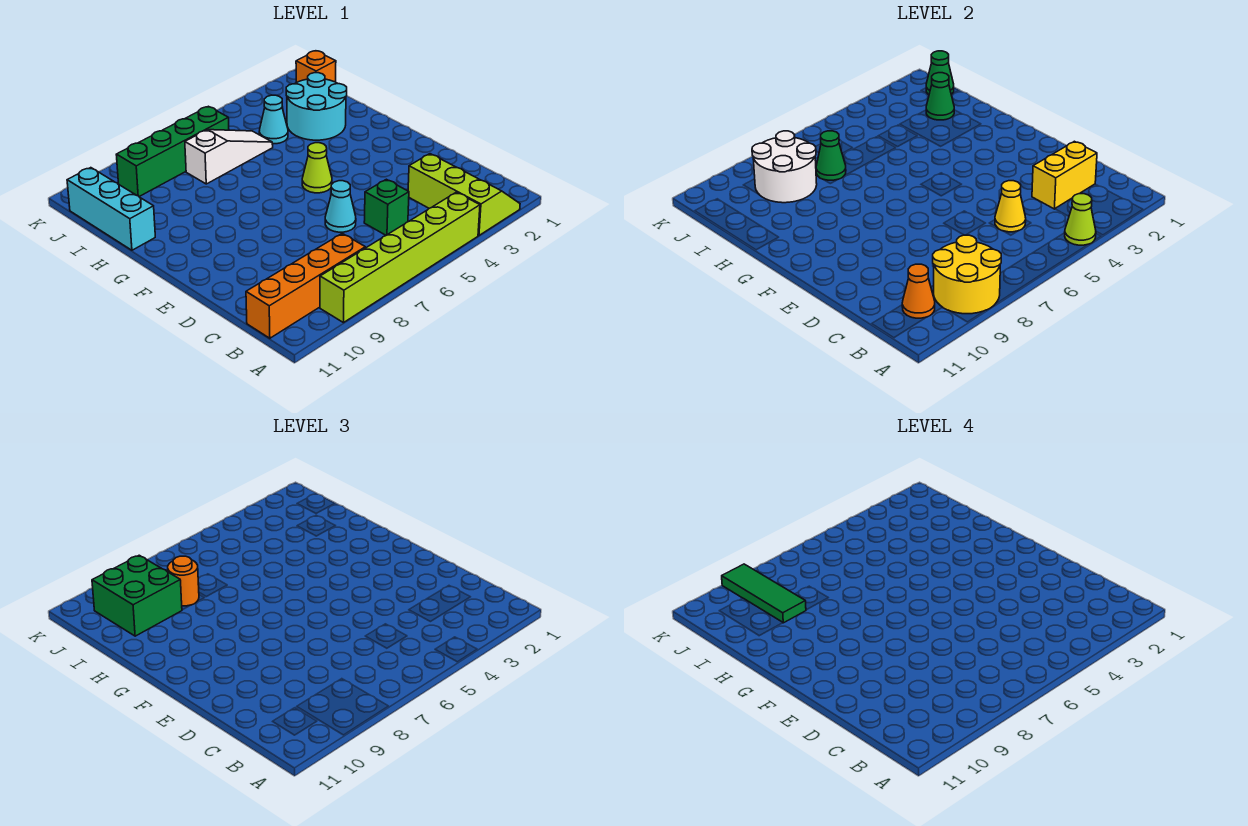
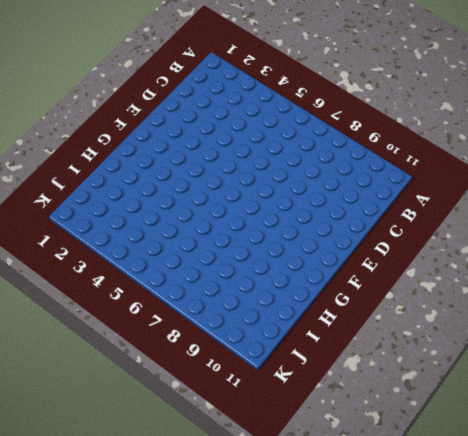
none -> lime 2x3 slope [408,154,520,235]
none -> lime 1x6 brick [320,192,480,323]
none -> orange 1x4 brick [246,234,365,338]

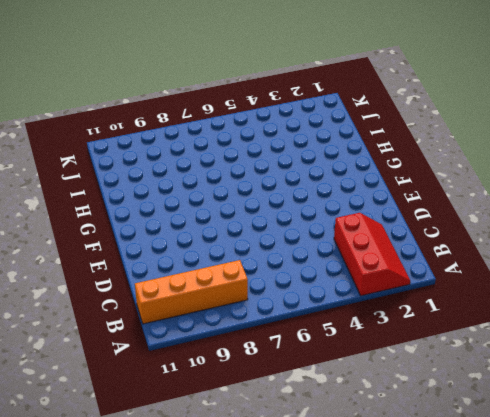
red 2x3 slope [334,213,410,296] -> lime 2x3 slope [408,154,520,235]
none -> lime 1x6 brick [320,192,480,323]
none -> green 1x1 brick [364,179,409,235]
none -> cyan 1x1 cone [325,181,356,232]

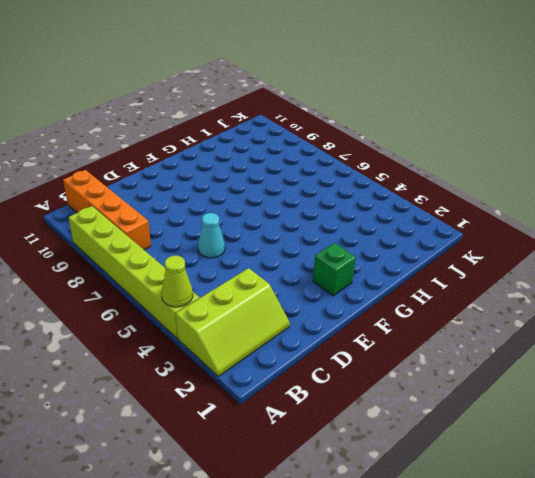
green 1x1 brick [313,243,356,296] -> green 1x1 brick moved to [364,179,409,235]
none -> lime 1x1 cone [302,143,332,193]
none -> cyan 2x2 round brick [286,73,347,140]
none -> cyan 1x3 brick [67,168,155,250]

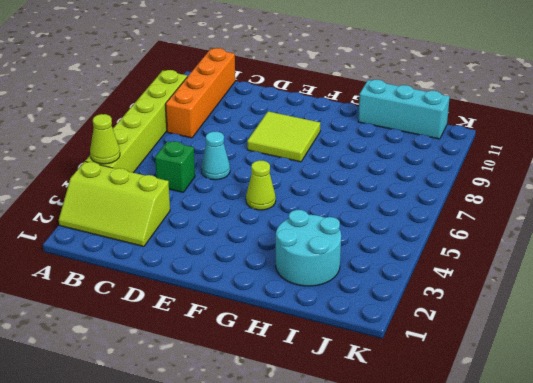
lime 2x2 tile [247,111,320,162] -> none
none -> cyan 1x1 cone [259,95,288,144]
none -> white 1x3 slope [185,130,273,184]
none -> orange 1x1 brick [296,51,336,82]

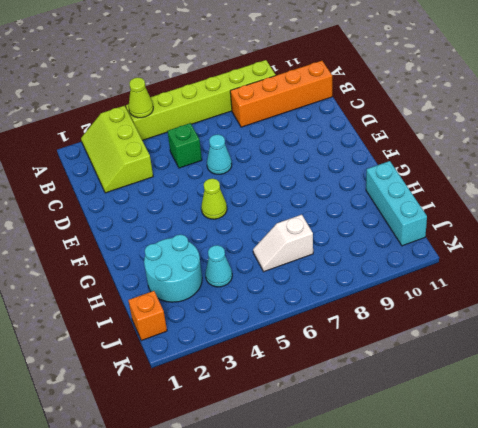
white 1x2 slope [253,215,313,272] -> white 1x3 slope [185,130,273,184]
none -> green 1x4 brick [116,106,229,197]
none -> yellow 2x2 round brick [933,235,1001,314]
none -> orange 1x1 cone [902,264,935,318]

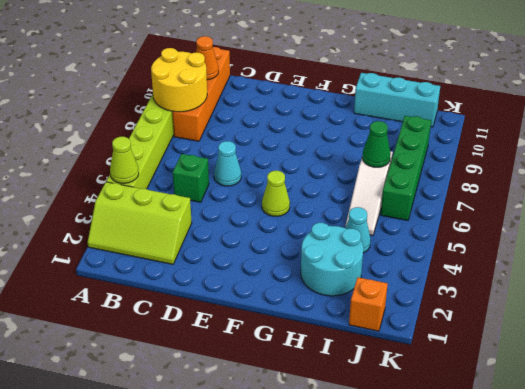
none -> yellow 1x2 brick [1032,141,1097,209]
none -> yellow 1x1 cone [995,181,1026,232]
none -> green 1x1 cone [926,73,954,120]

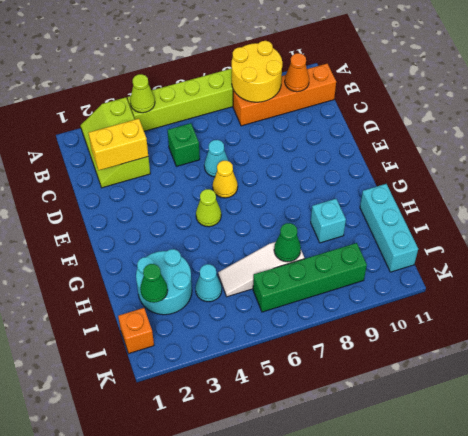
yellow 1x1 cone [213,161,238,198] -> yellow 1x1 cone moved to [995,181,1026,232]
cyan 1x1 brick [311,199,346,243] -> none
none -> white 2x2 round brick [752,131,817,203]
none -> green 1x1 cone [926,51,954,95]
none -> orange 1x1 round brick [168,556,199,606]

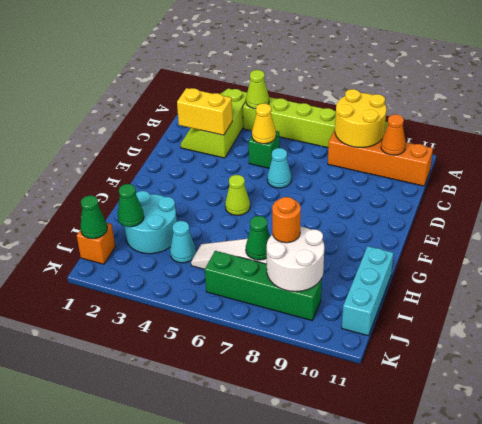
none -> green 2x2 brick [92,555,182,636]
none -> green 1x3 tile [722,564,806,623]

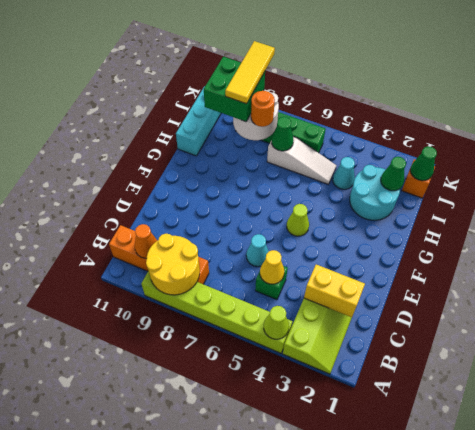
yellow 1x3 tile [225,41,275,104] -> green 1x3 tile [722,564,806,623]

